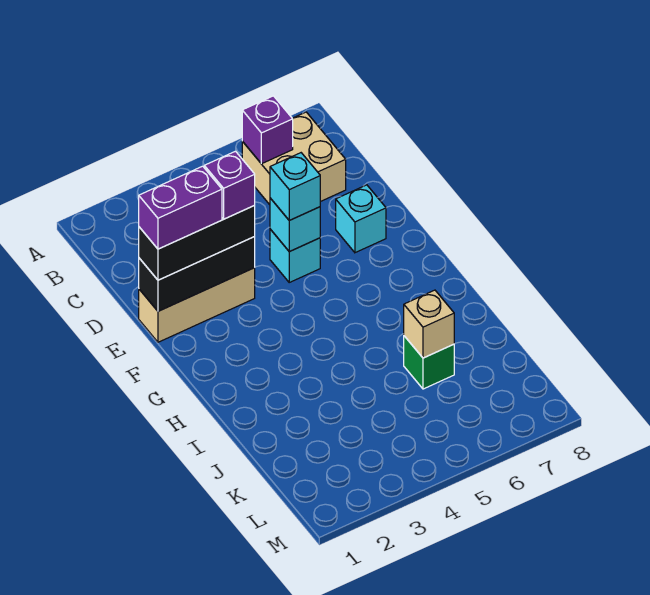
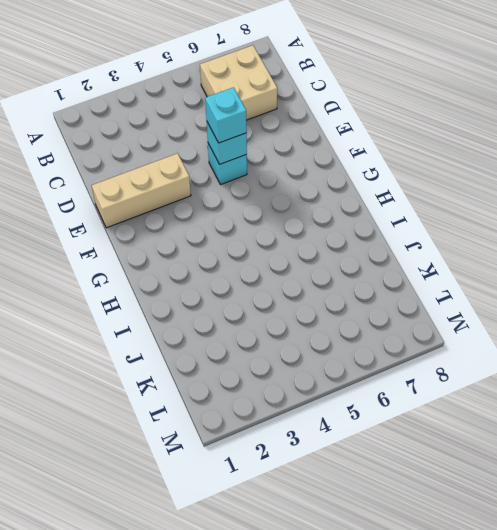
none -> cyan 1x1 brick [336,185,386,253]
none -> green 1x1 brick [404,336,454,389]
none -> purple 1x1 brick [242,96,293,164]

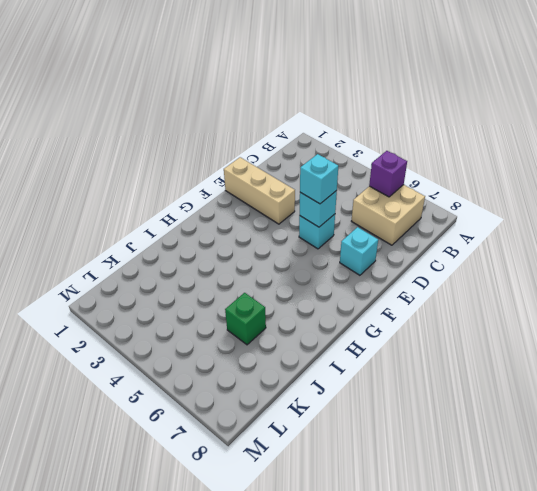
none -> black 1x3 brick [139,237,255,311]
none -> tan 1x1 brick [404,290,454,358]
none -> black 1x3 brick [139,206,255,280]

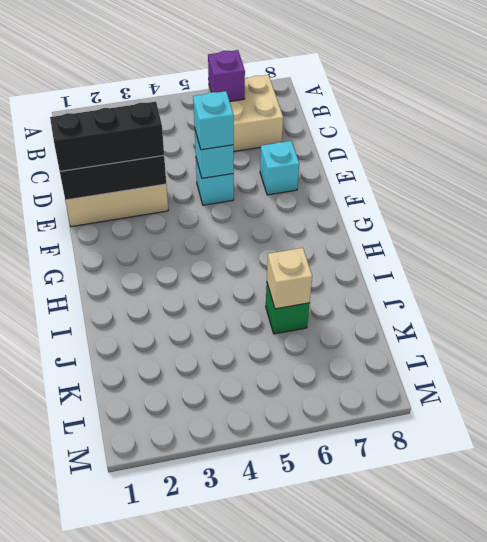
none -> purple 1x2 brick [139,166,222,249]
none -> purple 1x1 brick [204,151,255,219]

